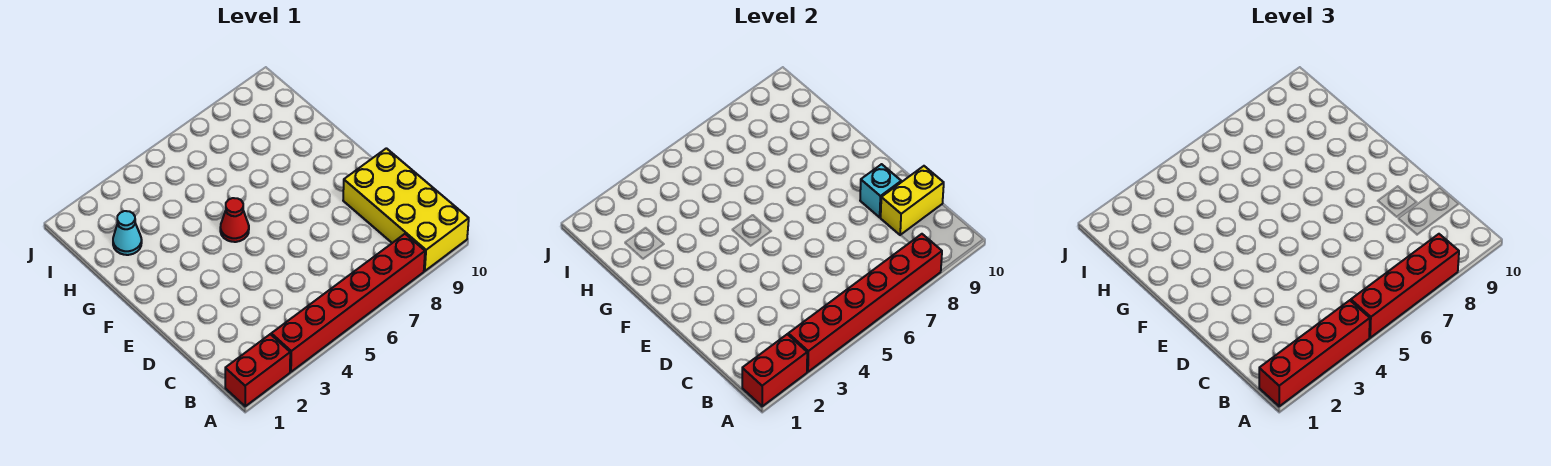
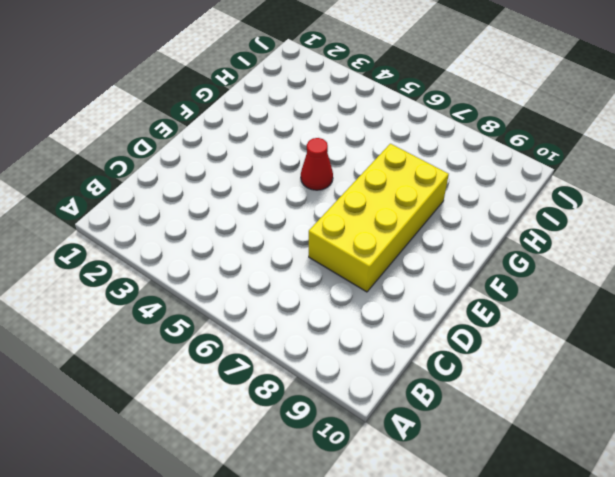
yellow 2x4 brick [309,144,449,292] -> yellow 2x4 brick moved to [343,148,469,271]
none -> red 1x2 brick [225,334,290,406]
none -> red 1x6 brick [271,234,425,372]

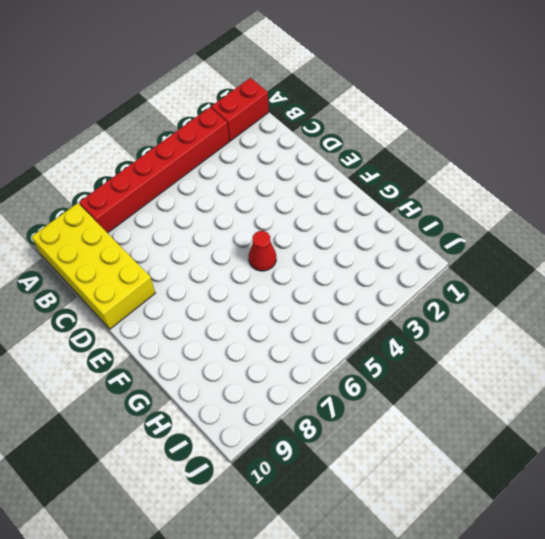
none -> cyan 1x1 cone [113,211,142,255]
none -> red 1x2 brick [742,334,807,406]

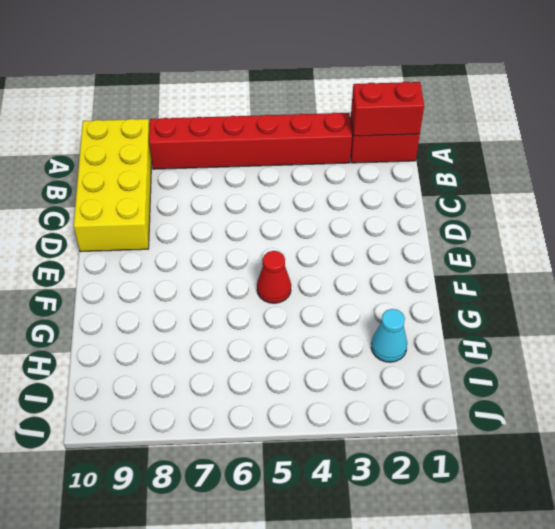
none -> red 1x6 brick [788,234,942,372]
none -> yellow 1x2 brick [881,166,944,235]

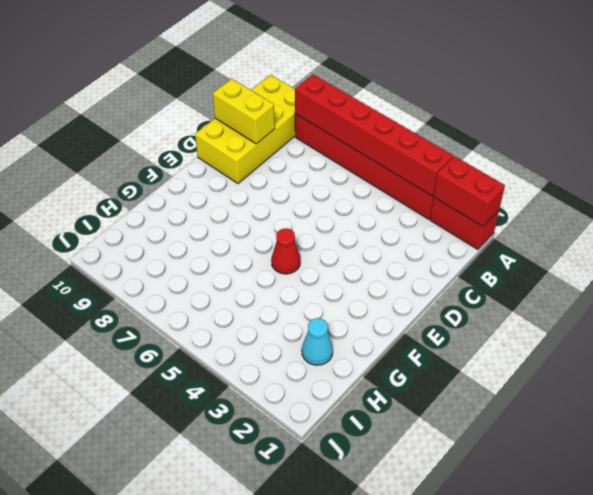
none -> cyan 1x1 brick [860,164,901,217]
none -> red 1x4 brick [1259,300,1370,406]

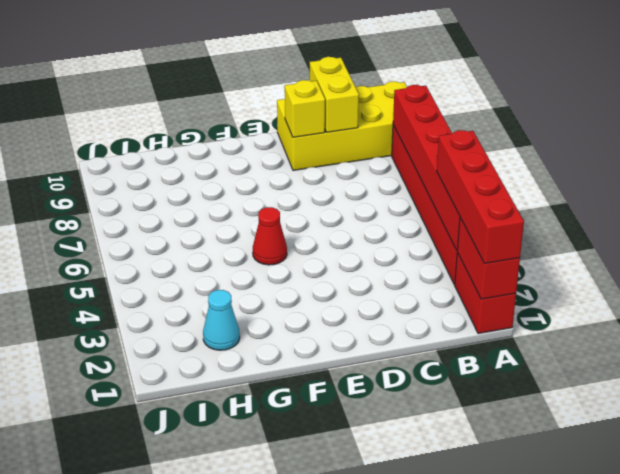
yellow 1x1 brick [285,80,325,137] -> cyan 1x1 brick [860,164,901,217]
none -> red 1x4 brick [1351,234,1459,338]

